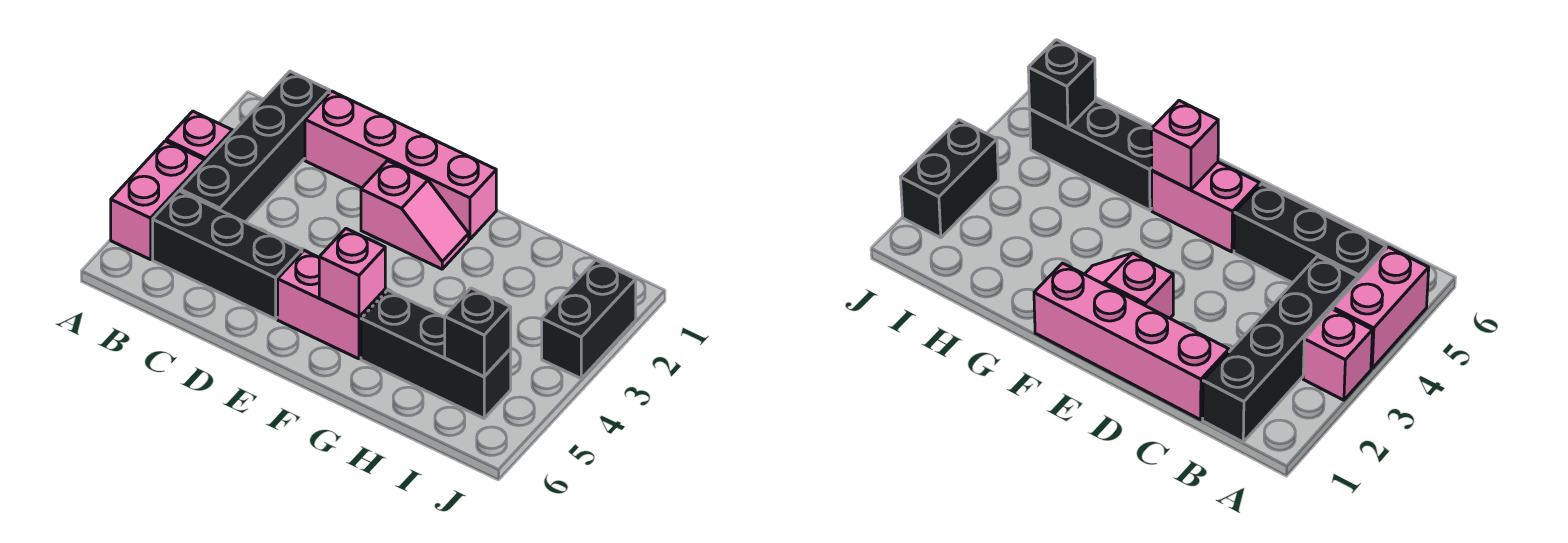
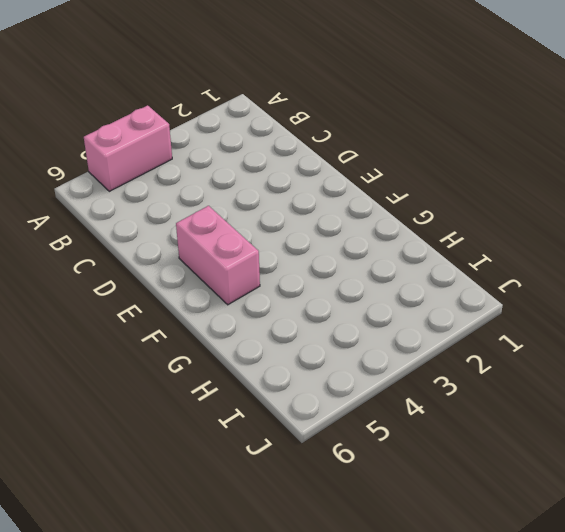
none -> pink 1x1 brick [166,111,232,162]
none -> black 1x4 brick [180,71,330,222]

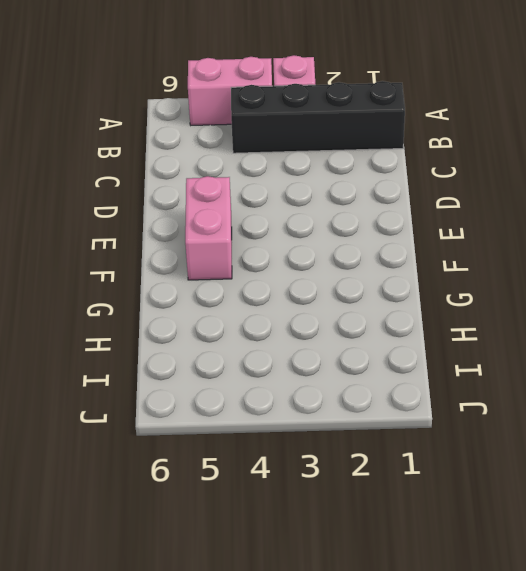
none -> black 1x3 brick [153,191,302,319]
none -> pink 1x4 brick [305,91,496,239]

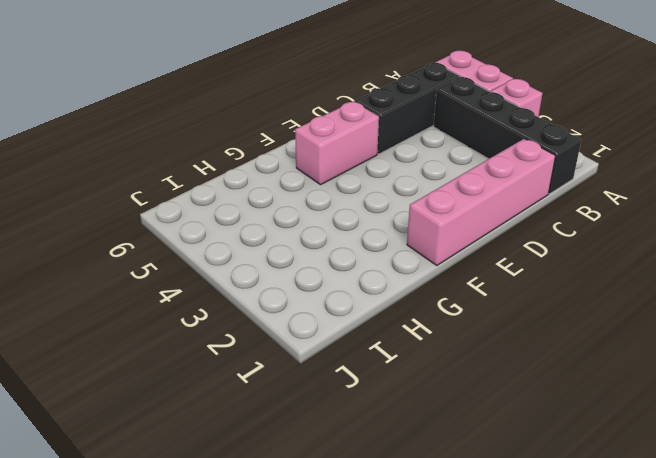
none -> pink 1x2 slope [361,161,469,269]
none -> black 1x3 brick [361,290,511,418]

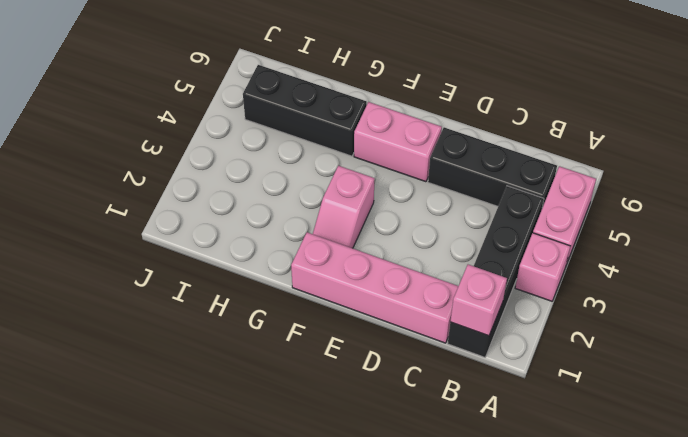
pink 1x1 brick [450,265,507,336] -> pink 1x1 brick moved to [319,229,385,317]
pink 1x2 slope [313,166,375,248] -> pink 1x2 slope turned to [361,161,469,269]
none -> black 1x2 brick [542,260,636,378]
none -> black 1x1 brick [444,288,511,376]

